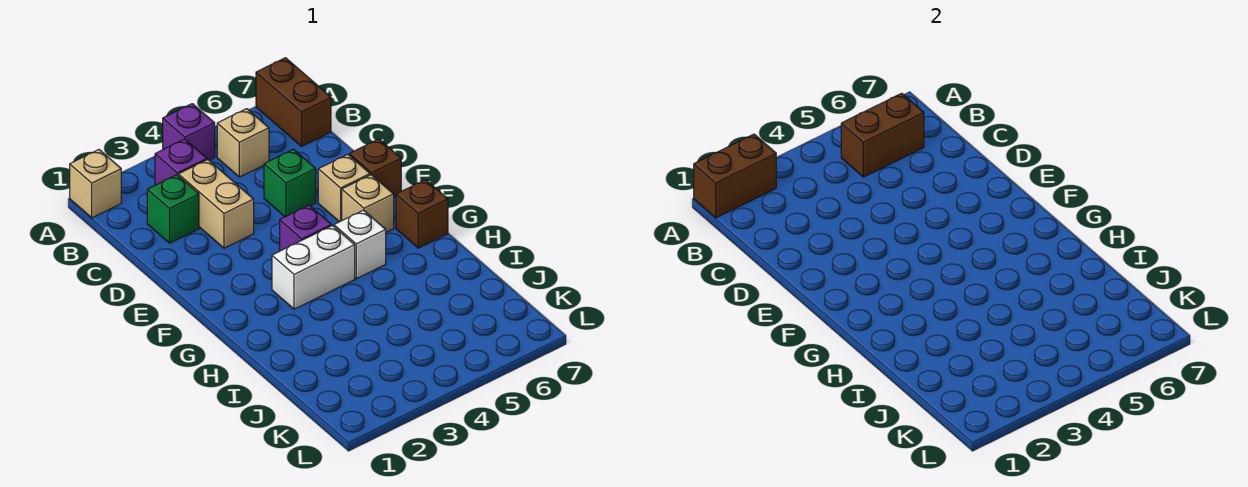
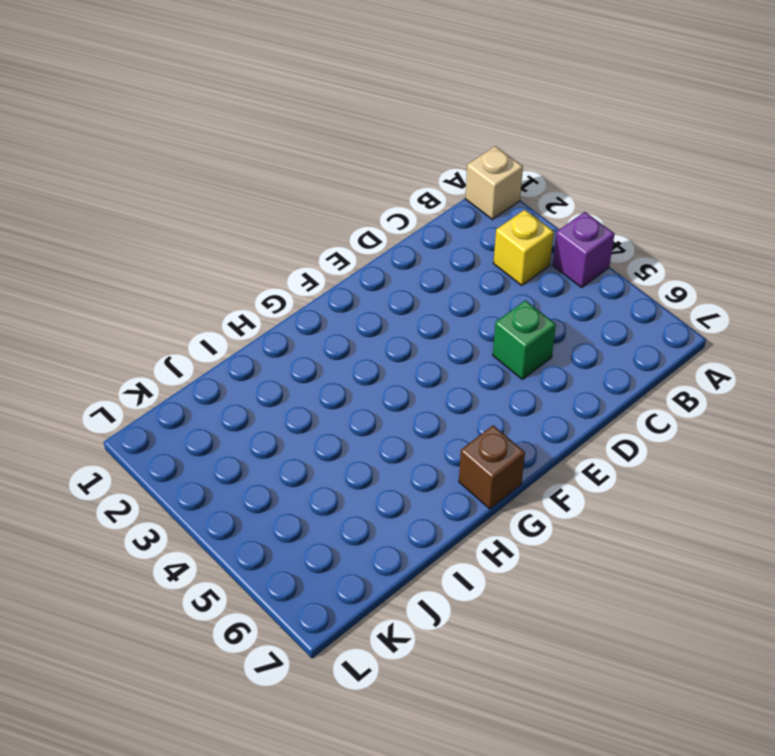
yellow 1x1 brick [494,210,554,285] -> purple 1x1 brick [155,139,207,185]
none -> brown 1x2 brick [256,58,331,146]
none -> tan 1x1 brick [217,109,269,177]
none -> green 1x1 brick [147,175,199,243]

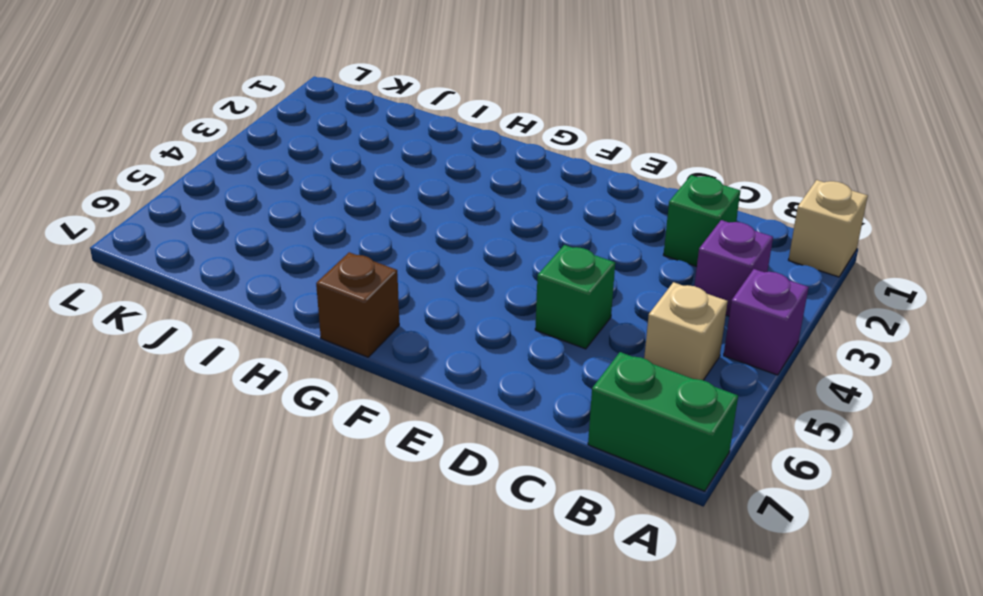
green 1x2 brick [588,352,738,491] -> brown 1x2 brick [256,58,331,146]
none -> tan 1x2 brick [178,160,254,248]
none -> tan 1x1 brick [318,154,370,222]
none -> brown 1x1 brick [349,139,401,196]

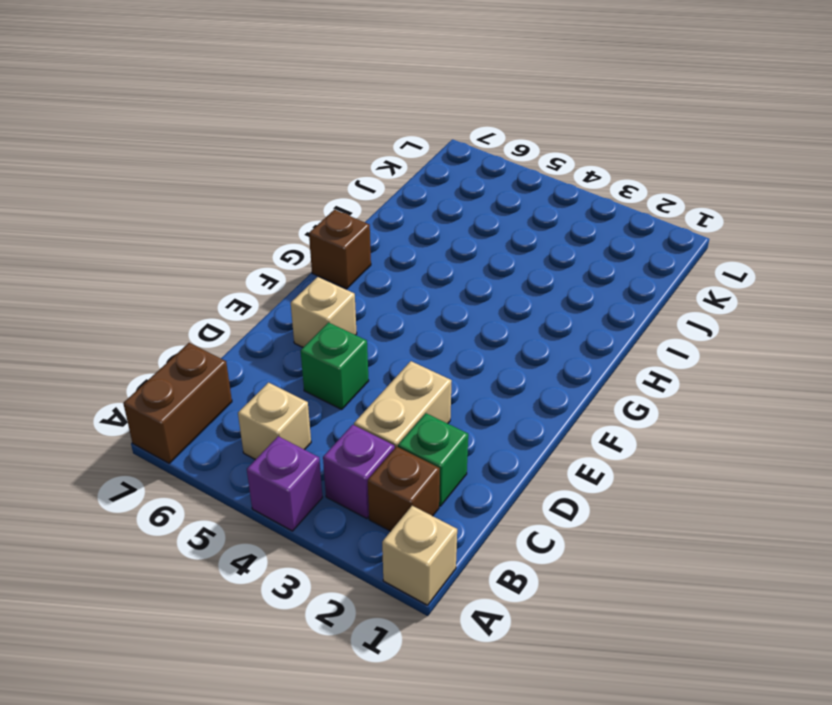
brown 1x1 brick [368,447,440,531] -> brown 1x1 brick moved to [349,139,401,196]
none -> purple 1x1 brick [280,205,331,251]
none -> tan 1x1 brick [342,175,394,232]
none -> white 1x2 brick [272,226,355,309]

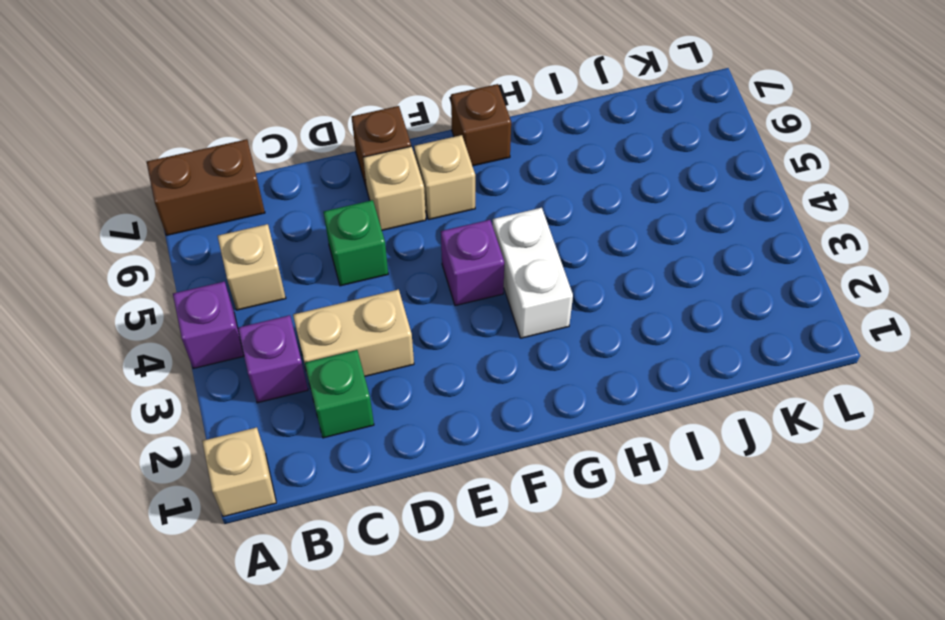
none -> white 1x1 brick [334,210,386,279]
none -> brown 1x2 brick [694,134,776,218]
none -> brown 1x2 brick [841,93,924,177]

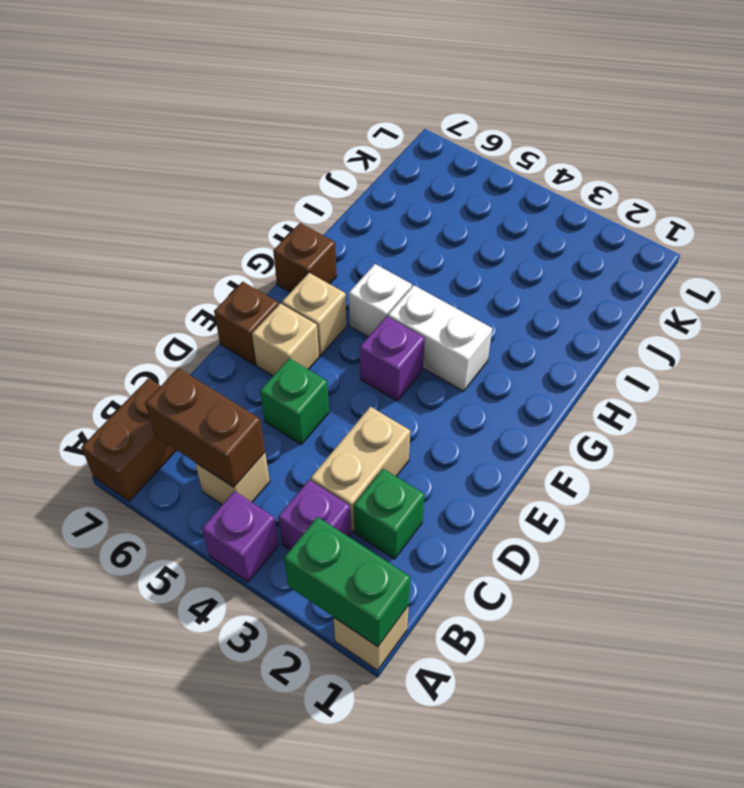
green 1x2 brick [284,517,411,647] -> brown 1x2 brick [694,134,776,218]

